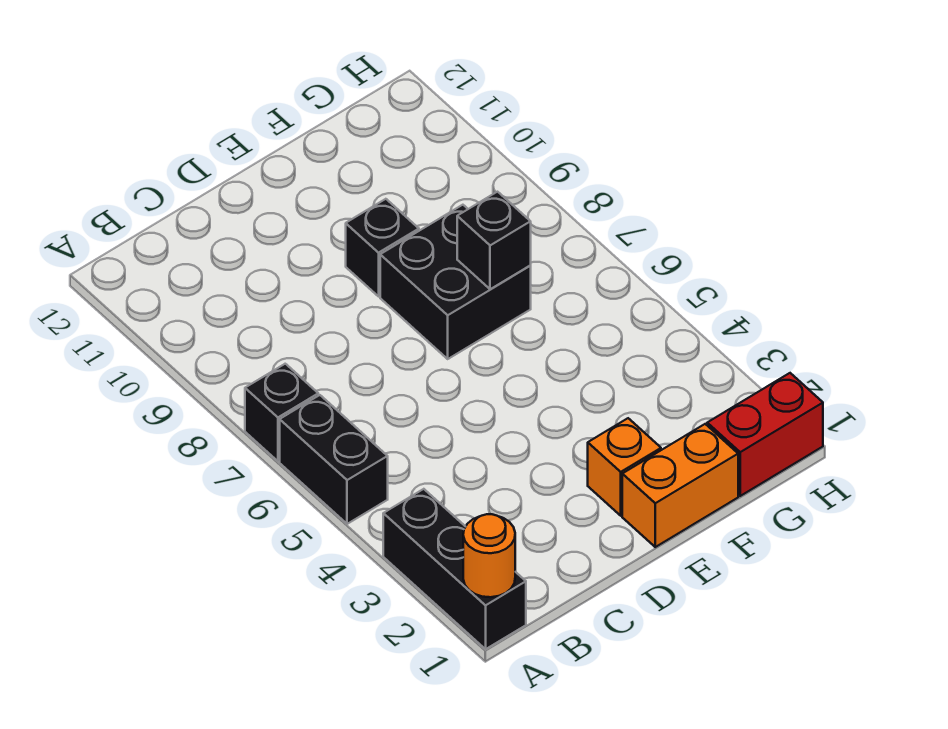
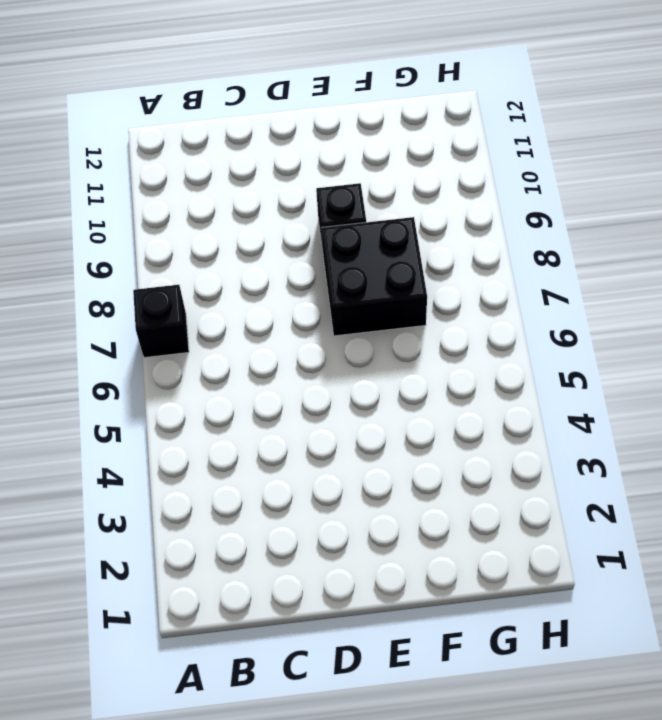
none -> black 1x3 brick [383,489,526,649]
none -> black 1x2 brick [280,395,388,524]

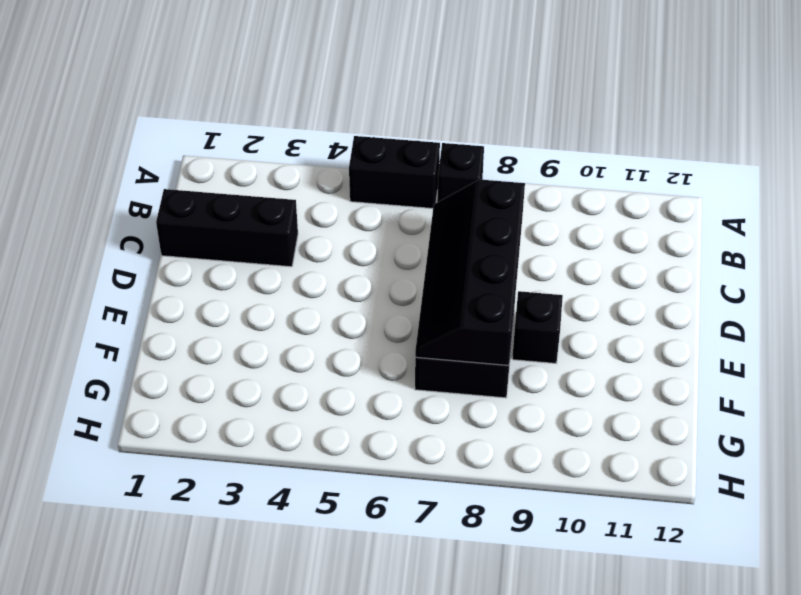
black 1x3 brick [156,189,298,267] -> black 1x3 brick moved to [383,489,526,649]
black 2x4 slope [415,179,525,365] -> black 1x1 brick [457,192,531,289]
none -> orange 1x2 brick [622,424,738,547]
none -> orange 1x1 brick [588,418,661,516]

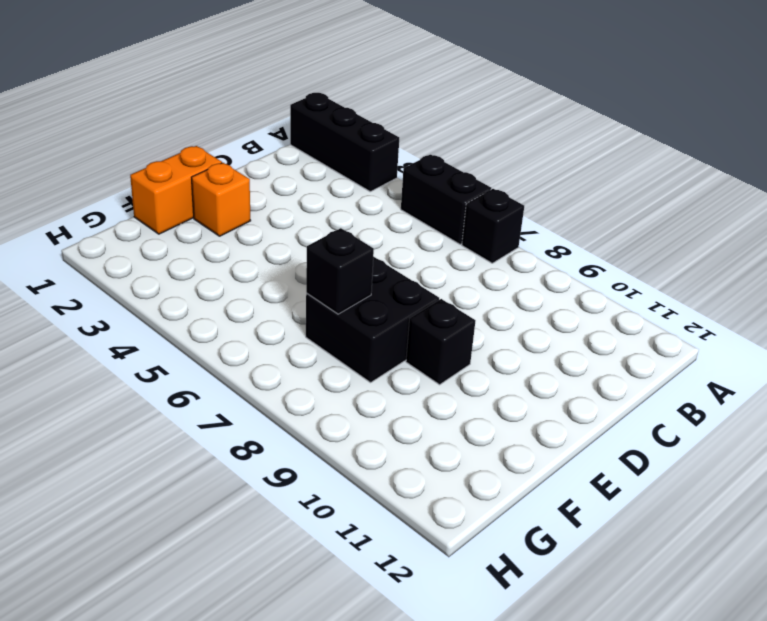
none -> red 1x2 brick [707,373,823,496]
none -> orange 1x1 round brick [463,514,515,597]

